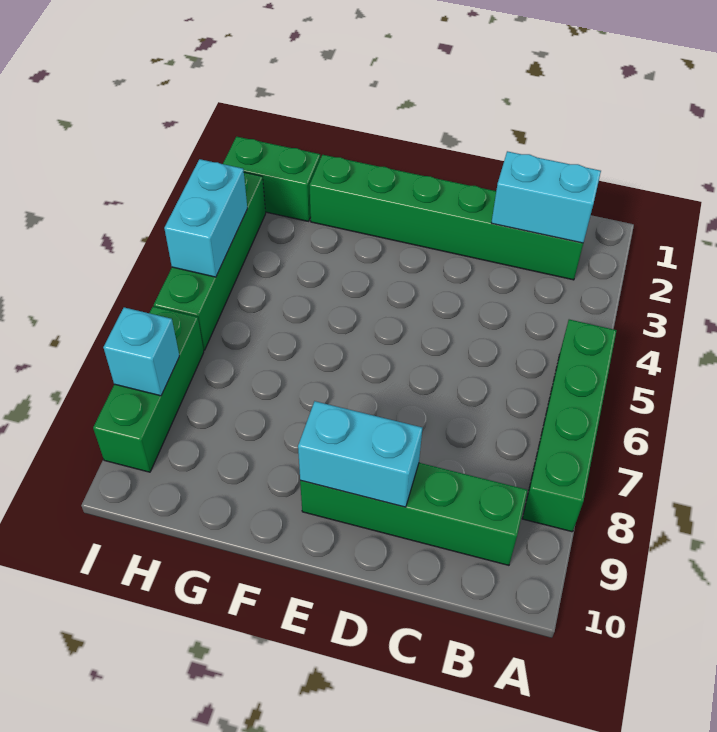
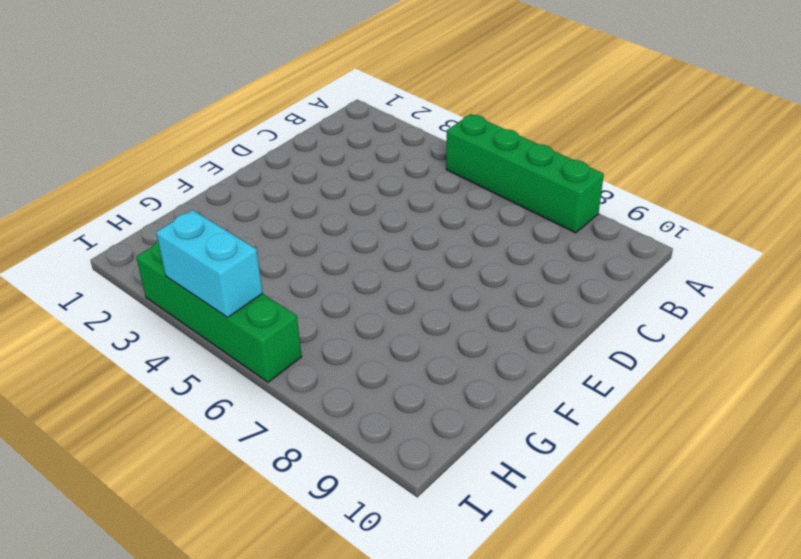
none -> green 1x6 brick [310,155,583,280]
none -> green 1x4 brick [300,463,527,565]

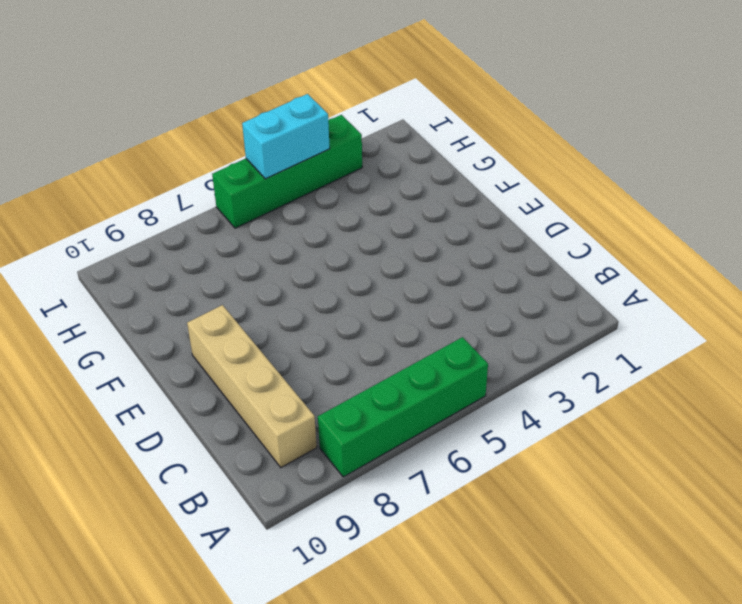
tan 1x4 brick [187,305,317,468] -> green 1x4 brick [300,463,527,565]
none -> green 1x6 brick [310,155,583,280]
none -> green 1x2 brick [223,137,320,221]

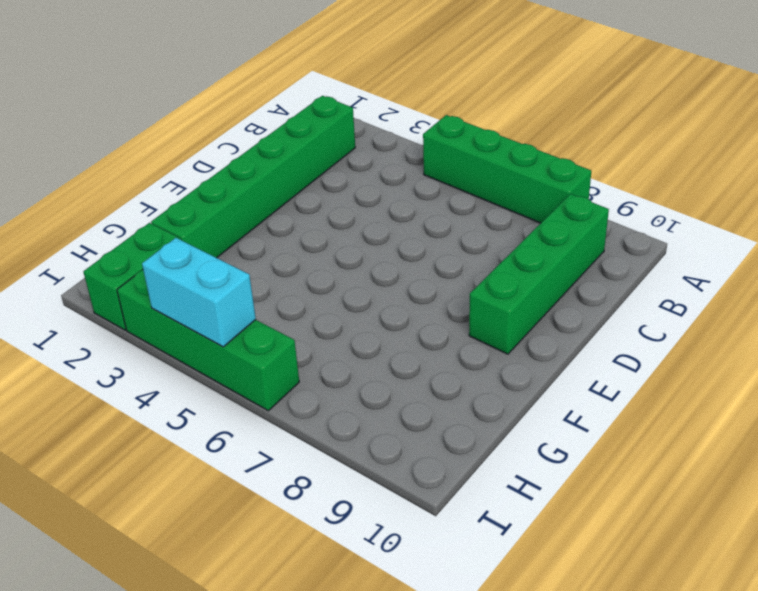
none -> green 1x3 brick [93,307,204,472]
none -> cyan 1x2 brick [492,151,601,243]

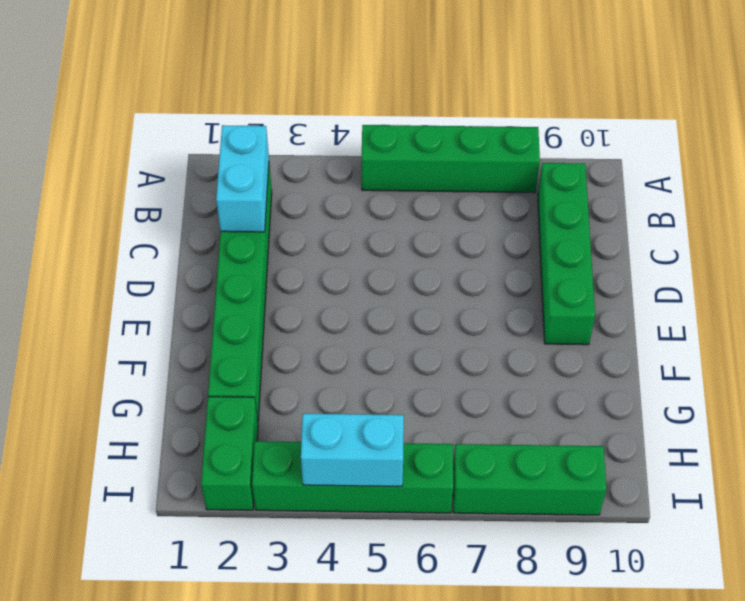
none -> cyan 1x2 brick [298,401,422,507]
none -> cyan 1x1 brick [103,307,179,396]

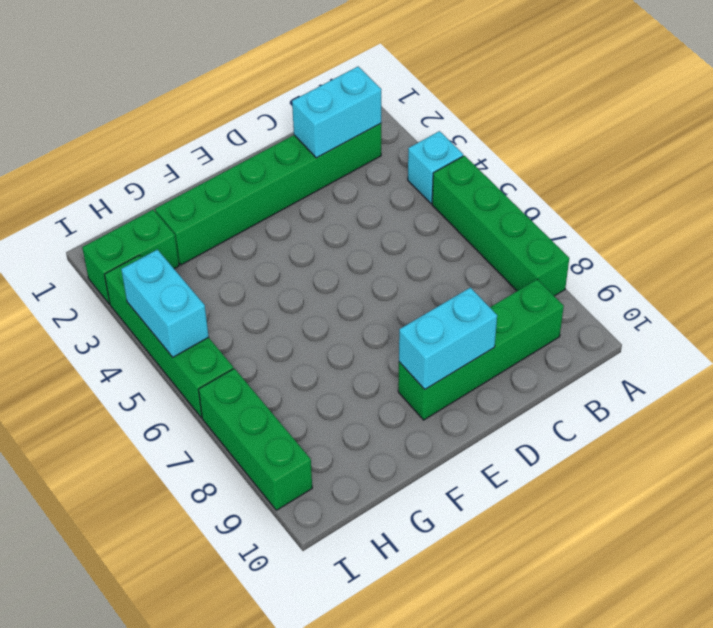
cyan 1x1 brick [408,131,463,204] -> cyan 1x1 brick moved to [103,307,179,396]

